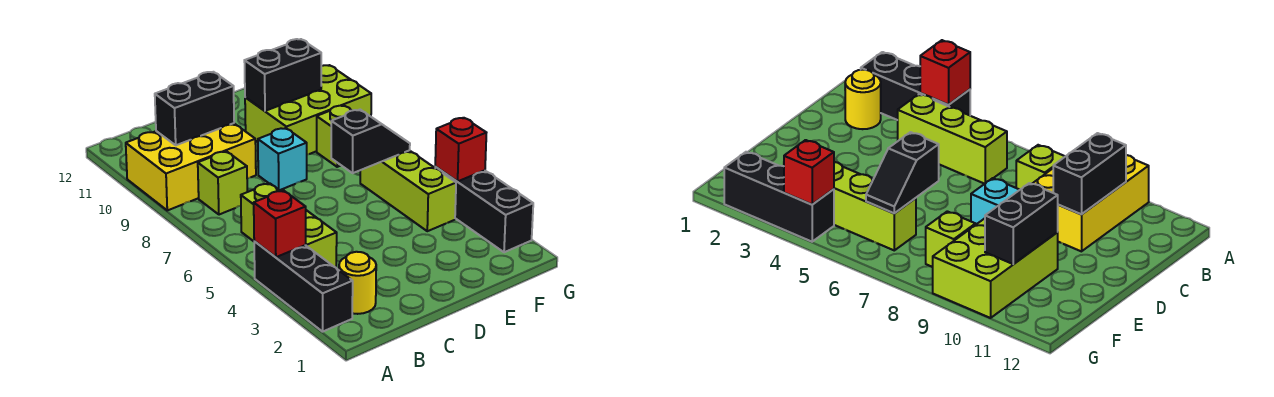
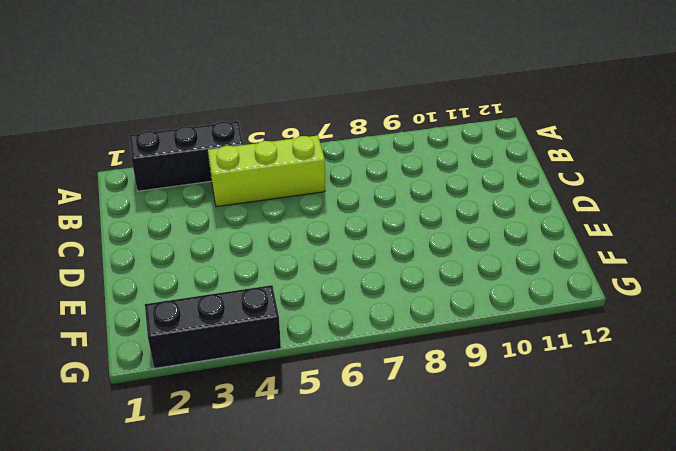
none -> yellow 2x3 brick [126,123,256,210]
none -> yellow 1x1 round brick [339,252,376,314]
none -> lime 1x1 brick [198,151,247,215]

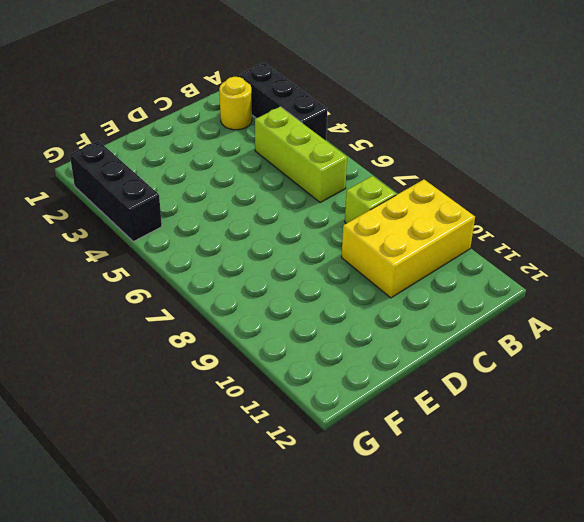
none -> cyan 1x1 brick [258,128,307,190]
none -> lime 2x3 brick [245,65,371,155]
none -> lime 1x3 brick [360,150,456,231]

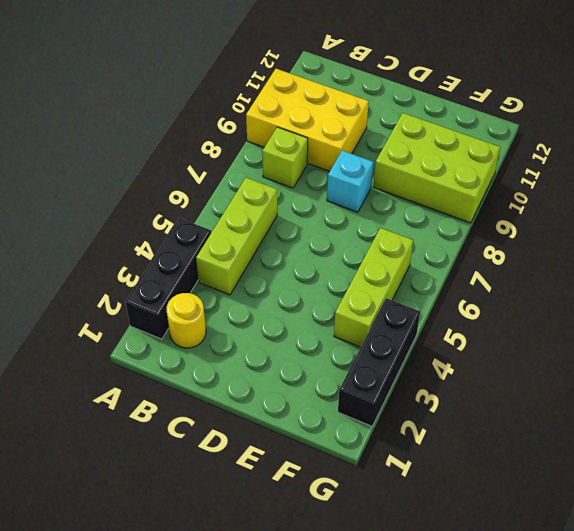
none -> lime 1x1 brick [317,106,351,167]
none -> red 1x1 brick [254,190,306,257]
none -> black 1x2 brick [155,72,234,145]

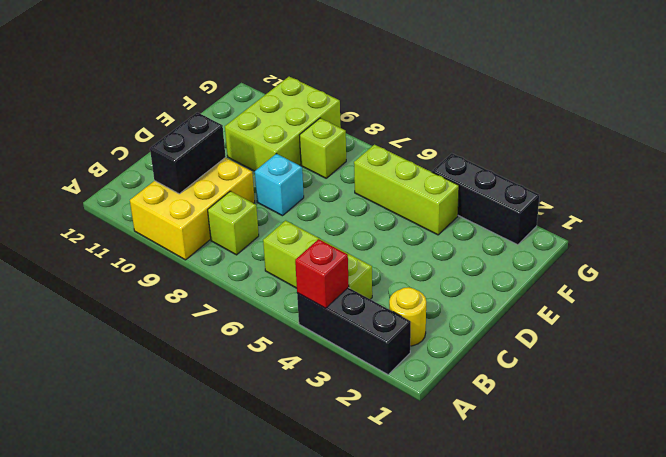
none -> black 1x2 slope [331,110,410,173]
none -> black 1x2 brick [244,39,321,111]
none -> red 1x1 brick [435,118,486,181]

